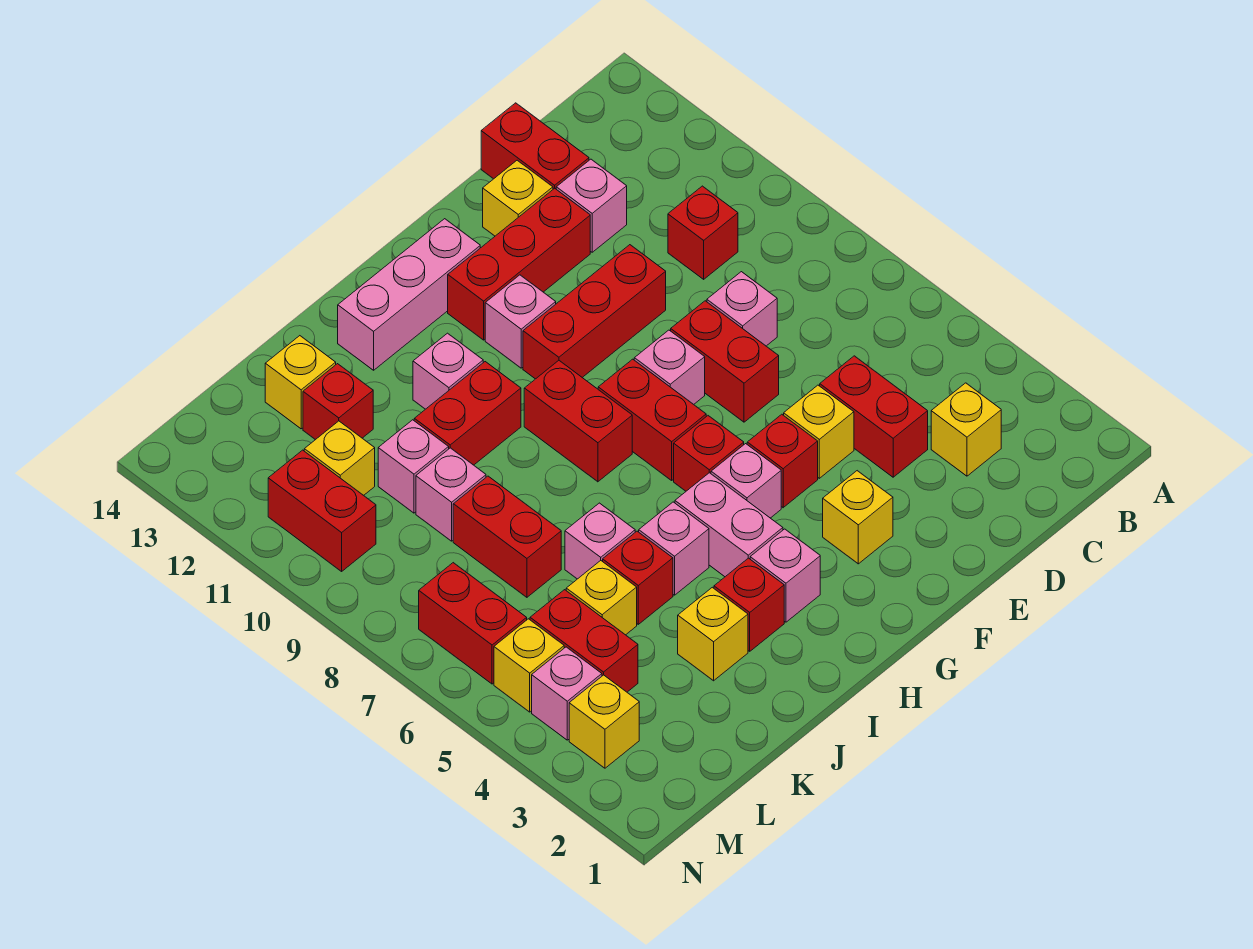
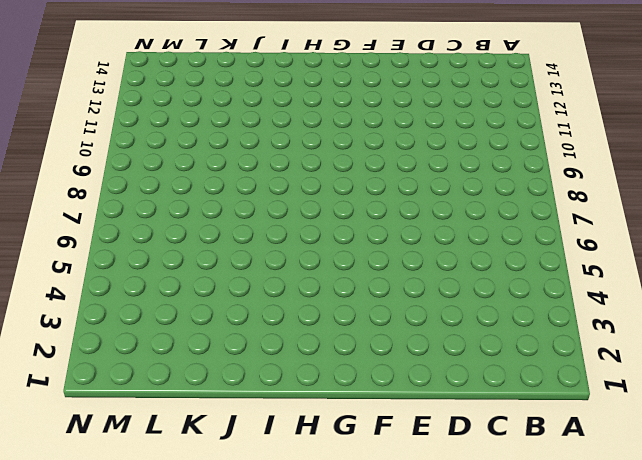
none -> yellow 1x1 brick [931,383,1001,476]
none -> red 1x1 brick [668,186,738,279]
none -> red 1x2 brick [820,356,928,477]
none -> pink 1x1 brick [707,272,777,346]

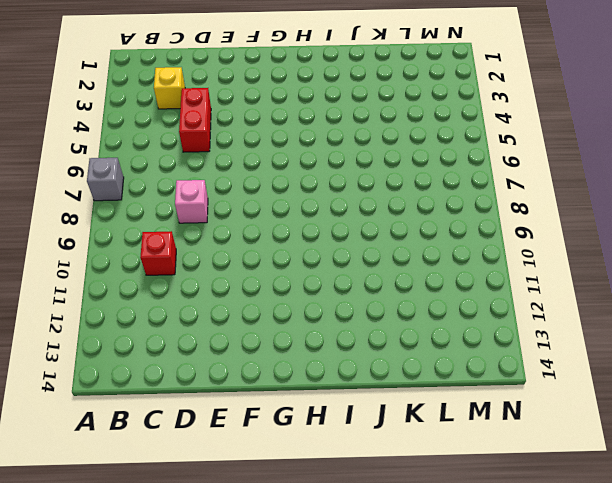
grey 1x1 brick [87,158,124,201] -> none
none -> pink 1x1 brick [556,159,627,252]
none -> red 1x2 brick [481,103,589,189]
none -> yellow 1x1 brick [784,385,854,478]
none -> red 1x2 brick [671,301,779,422]

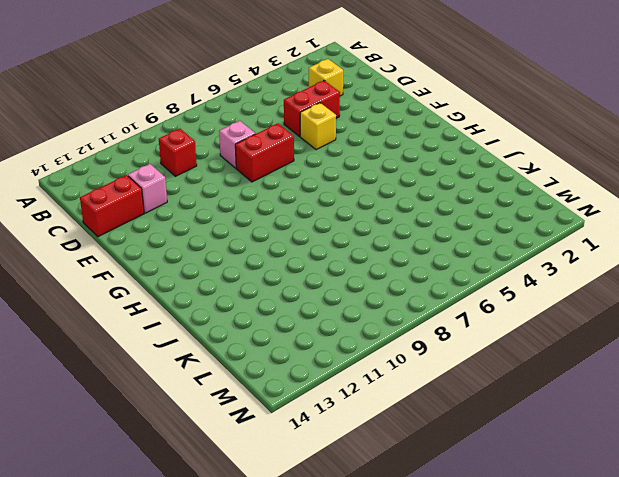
none -> red 1x3 brick [523,245,666,379]
none -> red 1x3 brick [448,188,590,340]
none -> yellow 1x1 brick [483,160,553,236]
none -> yellow 1x1 brick [823,471,893,564]

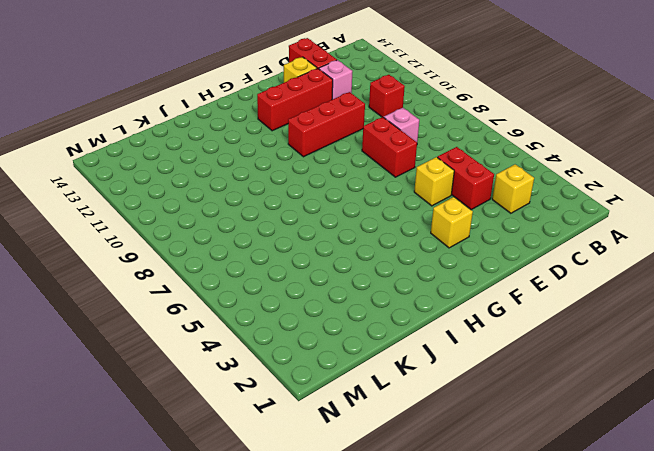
none -> red 1x1 brick [747,414,818,508]
none -> pink 1x1 brick [634,330,705,404]
none -> pink 1x1 brick [711,444,781,518]
none -> red 1x1 brick [674,416,744,491]

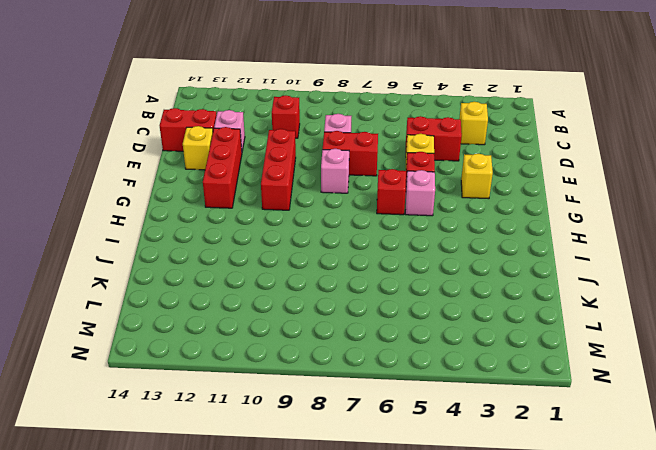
none -> red 1x2 brick [598,359,706,480]
none -> pink 1x1 brick [485,275,556,368]
none -> pink 1x3 brick [338,219,480,370]
none -> pink 1x1 brick [750,529,820,622]

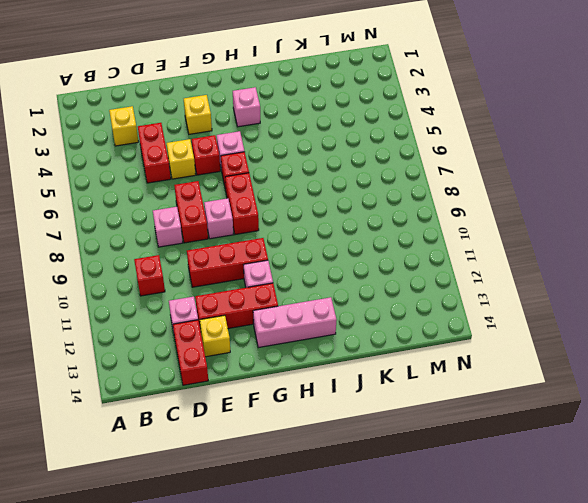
none -> pink 1x2 brick [675,473,783,577]
none -> red 1x2 brick [524,361,632,482]
none -> red 1x1 brick [714,558,784,651]
none -> pink 1x1 brick [639,502,709,595]

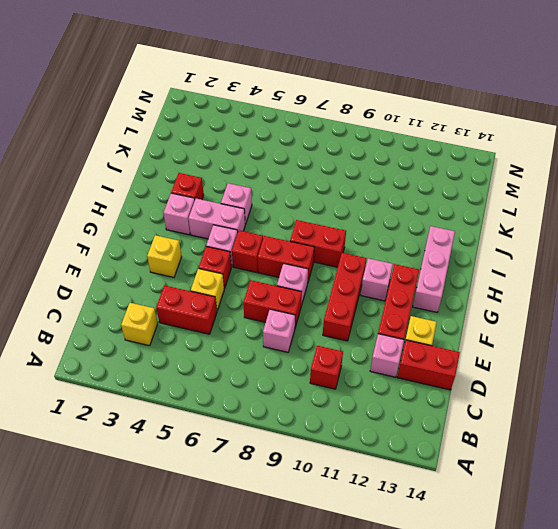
none -> red 1x2 brick [414,362,521,465]
none -> pink 1x1 brick [413,333,483,409]
none -> yellow 1x1 brick [678,587,748,681]
none -> red 1x1 brick [603,531,673,624]

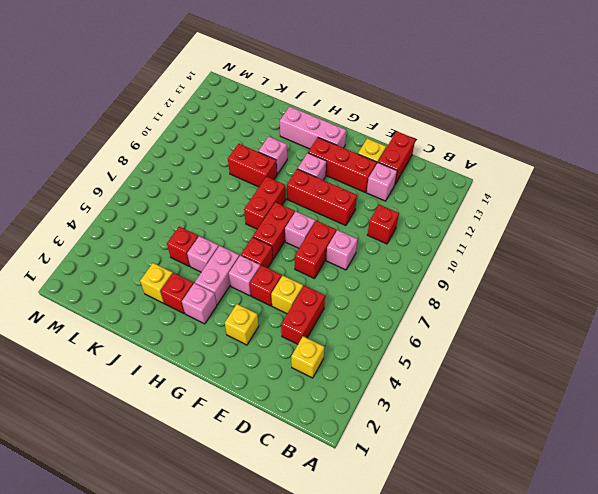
none -> pink 1x1 brick [565,503,635,579]
none -> yellow 1x1 brick [566,561,637,635]
none -> red 1x2 brick [453,476,561,597]
none -> pink 1x1 brick [416,448,486,541]

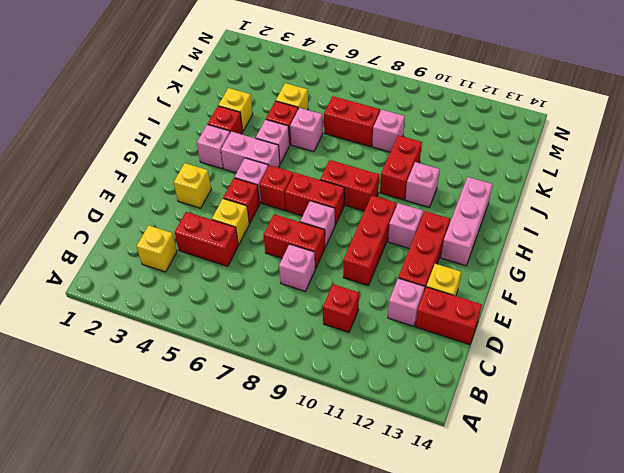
none -> pink 1x1 brick [378,420,449,513]
none -> red 1x1 brick [303,364,373,440]
none -> yellow 1x1 brick [265,336,336,429]
none -> red 1x2 brick [530,590,638,692]

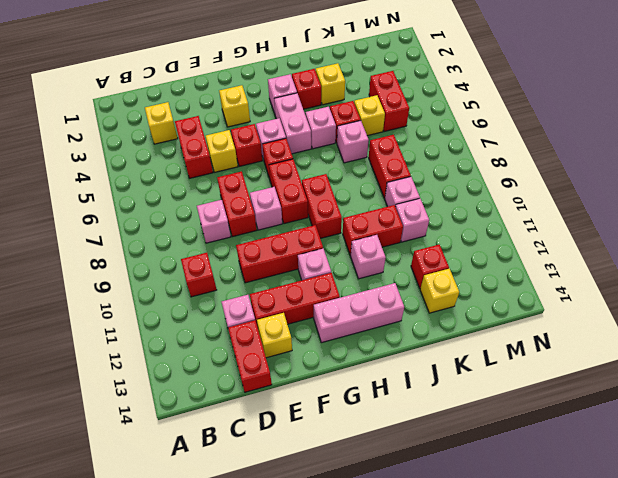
none -> yellow 1x1 brick [304,421,375,495]
none -> yellow 1x1 brick [569,675,639,768]
none -> pink 1x1 brick [532,647,602,740]
none -> yellow 1x1 brick [494,619,564,712]

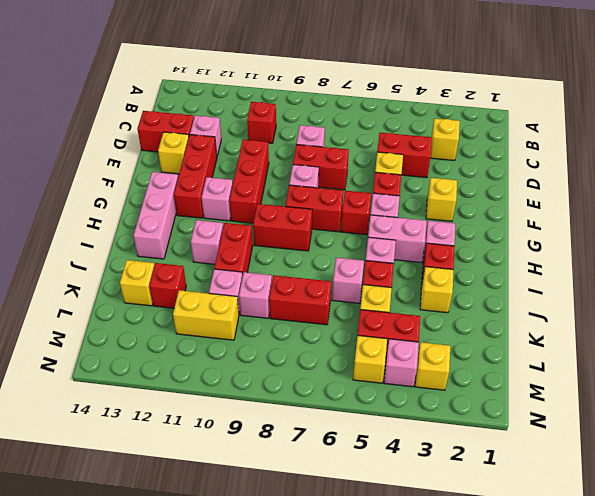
yellow 1x2 brick [173,290,239,340] -> yellow 1x1 brick [304,421,375,495]
none -> red 1x2 brick [419,563,527,684]
none -> red 1x2 brick [268,450,376,571]

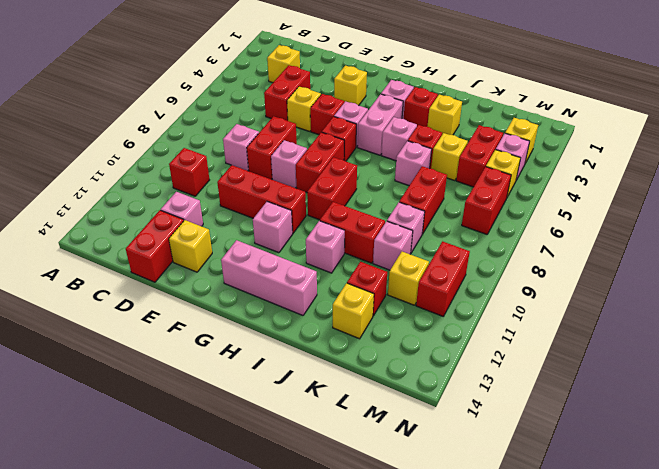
none -> red 1x3 brick [448,188,590,340]

